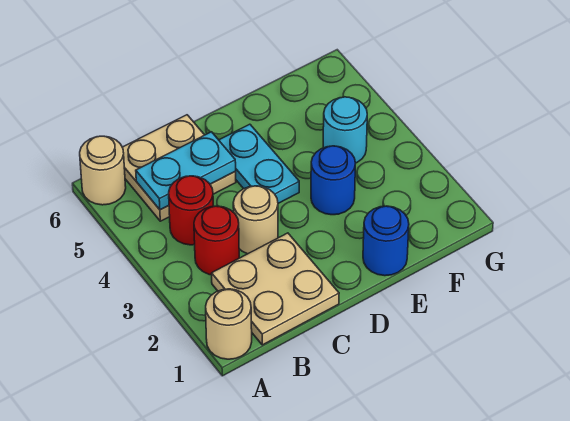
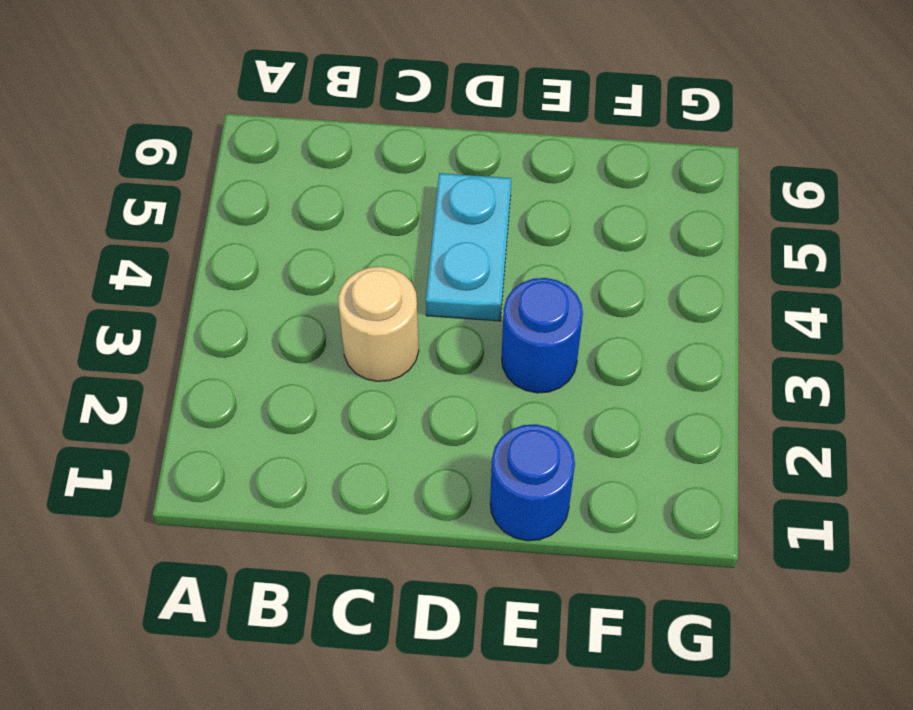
none -> tan 1x1 round brick [206,289,252,359]
none -> tan 1x1 round brick [80,136,126,205]
none -> tan 2x2 plate [212,233,339,345]

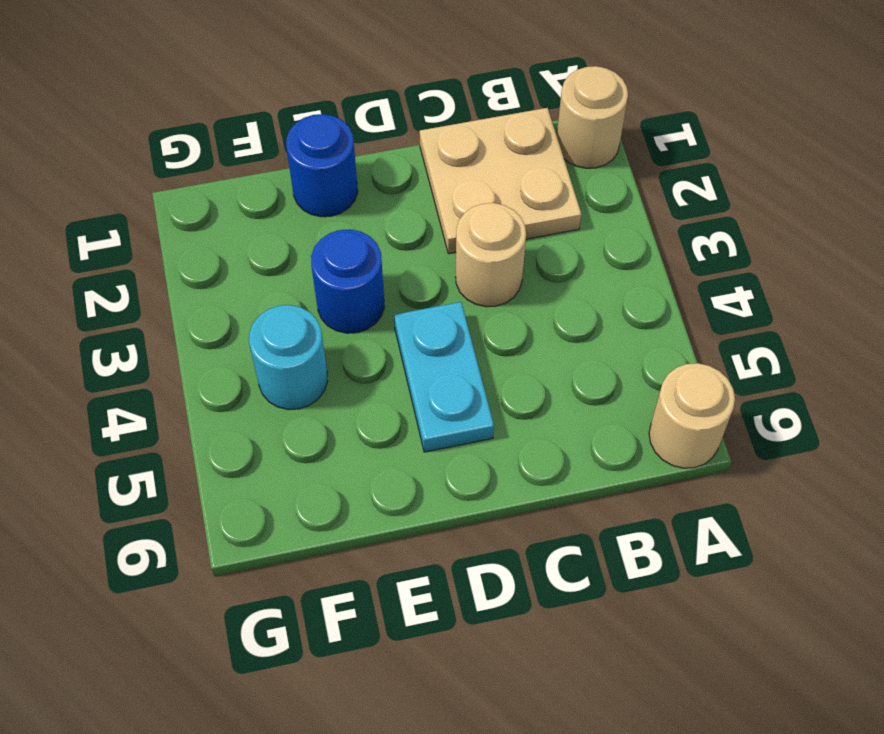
none -> red 1x1 round brick [194,206,239,275]
none -> red 1x1 round brick [169,176,213,245]
none -> tan 2x2 plate [122,115,236,221]

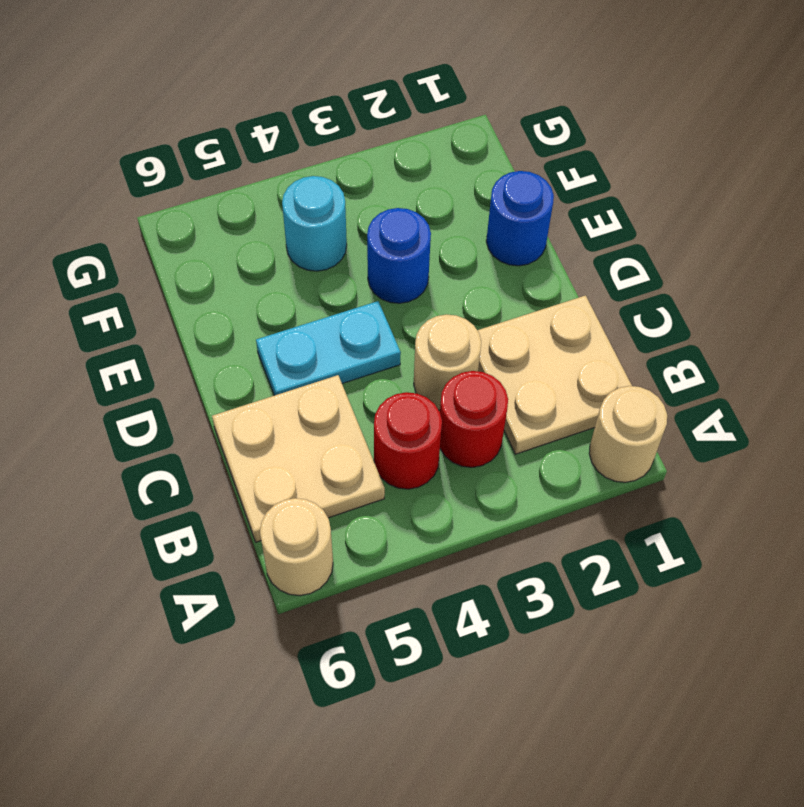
none -> cyan 1x2 plate [136,132,236,210]

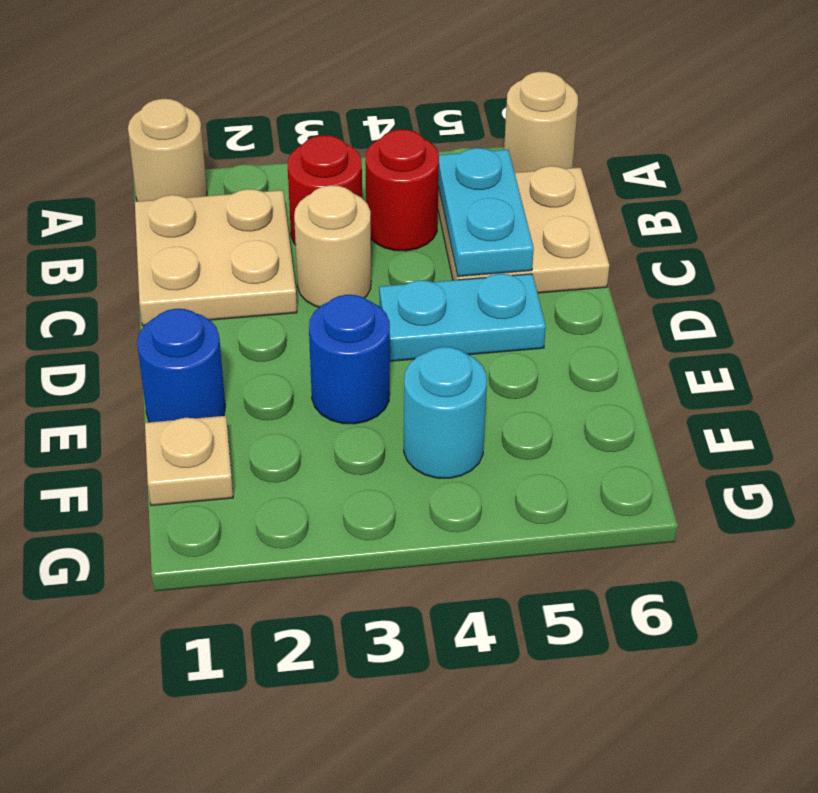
tan 1x1 plate [145,416,233,506] -> none

